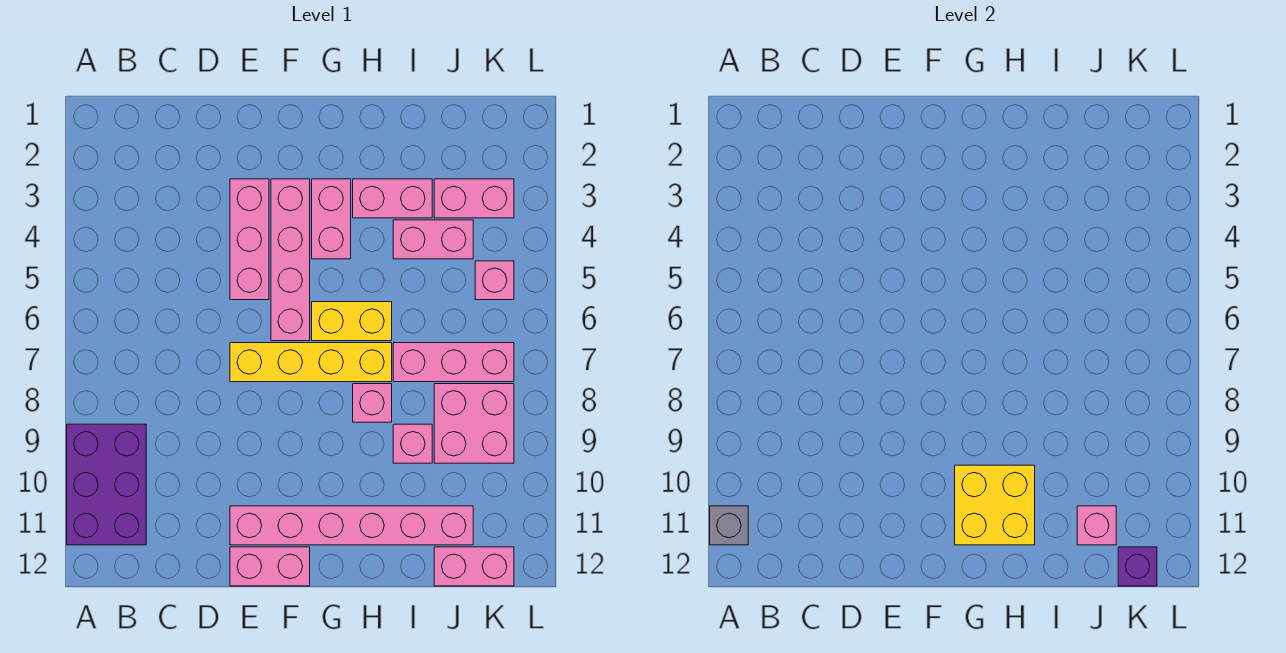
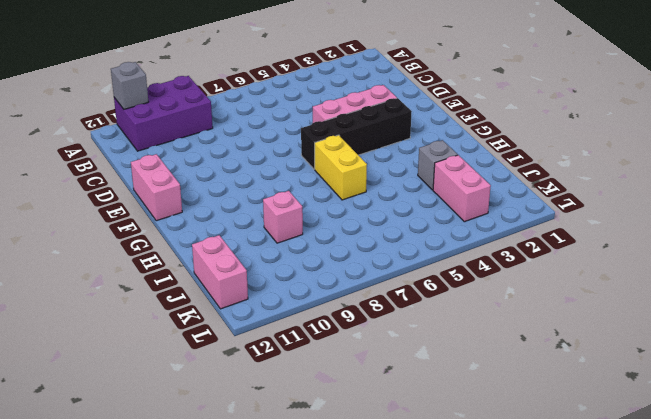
black 1x4 brick [301,98,412,169] -> pink 1x4 brick [271,179,310,341]
grey 1x1 brick [418,140,458,190] -> pink 1x2 brick [353,179,432,218]
none -> yellow 1x4 brick [230,343,392,382]
none -> pink 1x6 brick [230,506,473,545]
none -> pink 1x2 brick [312,179,351,259]

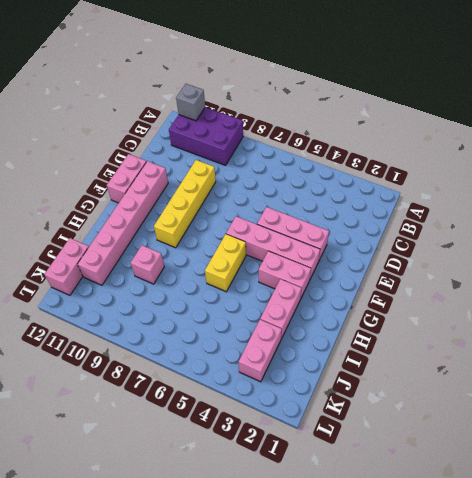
yellow 1x4 brick [154,160,216,248] -> yellow 1x4 brick moved to [230,343,392,382]
none -> pink 1x1 brick [353,384,392,422]
none -> pink 1x2 brick [393,220,473,259]
none -> pink 1x3 brick [393,343,514,382]

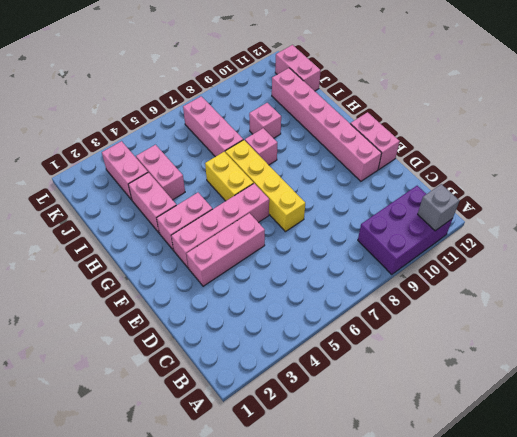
none -> pink 2x2 brick [434,384,514,463]
none -> pink 1x1 brick [475,261,514,300]
none -> yellow 2x2 brick [955,465,1035,545]

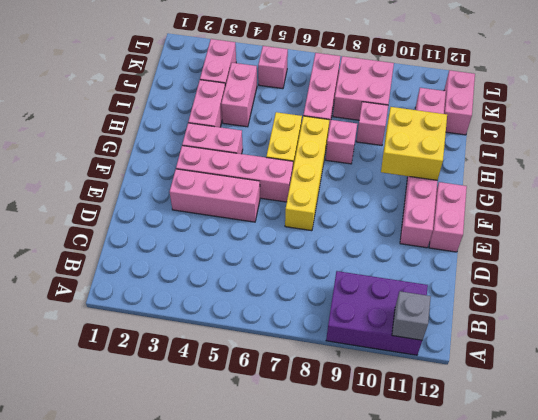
none -> pink 1x1 brick [1077,506,1116,545]
none -> purple 1x1 brick [1118,547,1157,586]

